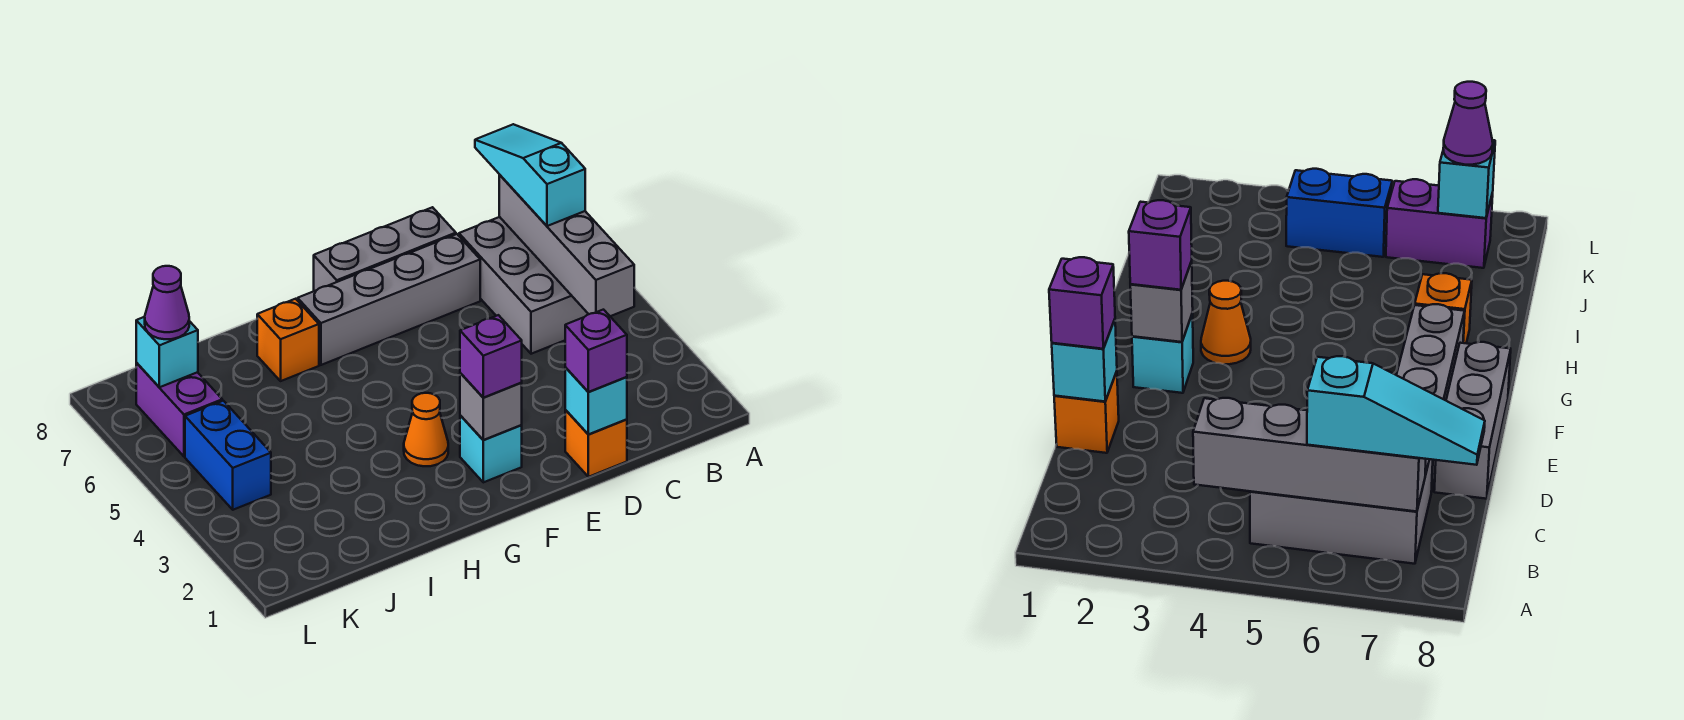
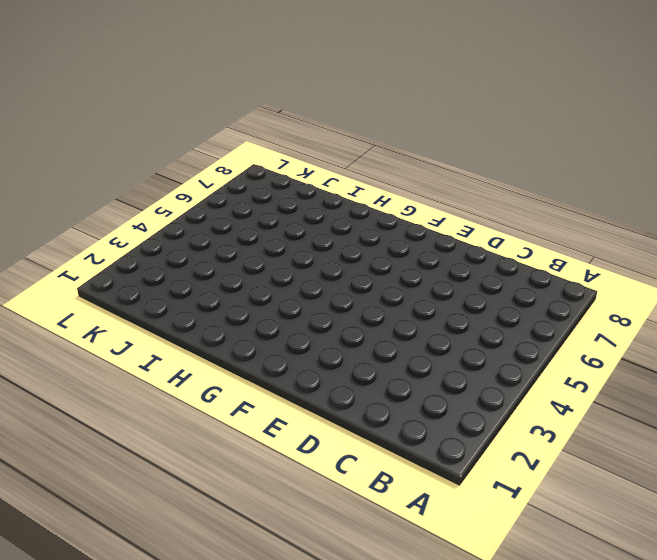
none -> grey 2x3 brick [459,217,588,354]
none -> orange 1x1 brick [565,410,627,477]
none -> grey 1x4 brick [298,234,480,365]

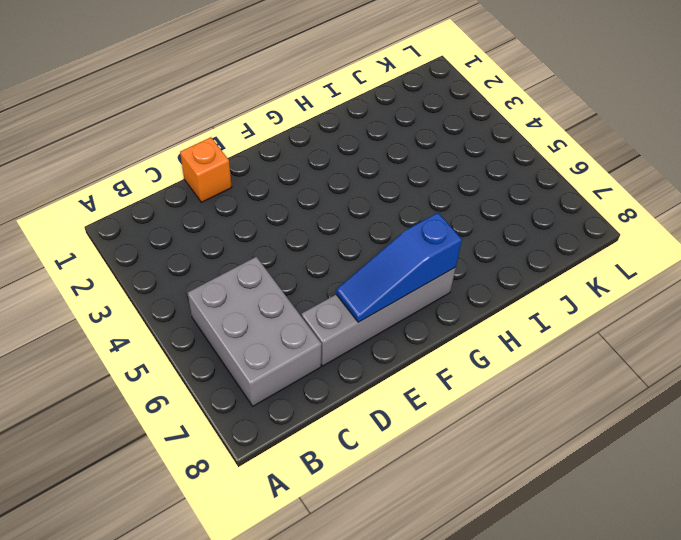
blue 1x3 slope [336,213,462,322] -> none
none -> grey 1x3 brick [314,207,456,291]
none -> cyan 1x1 brick [460,416,522,482]
none -> orange 1x1 cone [404,393,448,466]

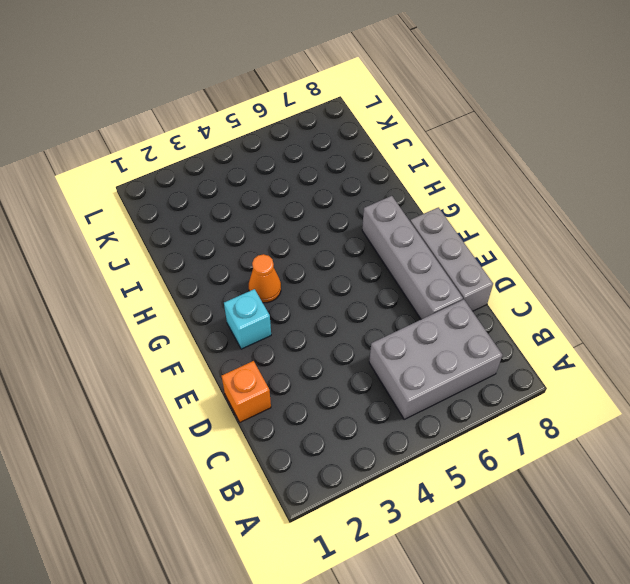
none -> orange 1x1 brick [257,299,319,381]
none -> blue 1x2 brick [185,401,271,510]
none -> purple 1x2 brick [136,363,222,456]

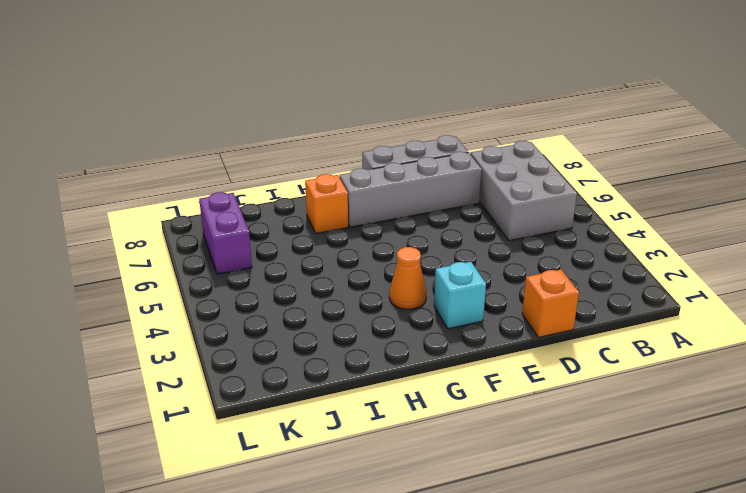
none -> blue 1x2 brick [185,401,271,510]
none -> grey 1x4 brick [499,175,634,316]
none -> cyan 1x1 brick [565,367,627,434]

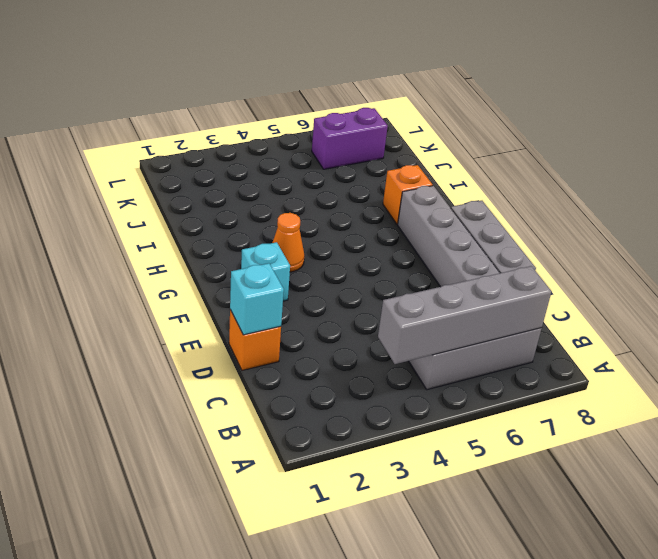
none -> blue 1x2 brick [185,401,271,510]
none -> grey 1x1 brick [460,373,522,440]
none -> cyan 1x1 brick [136,317,198,387]

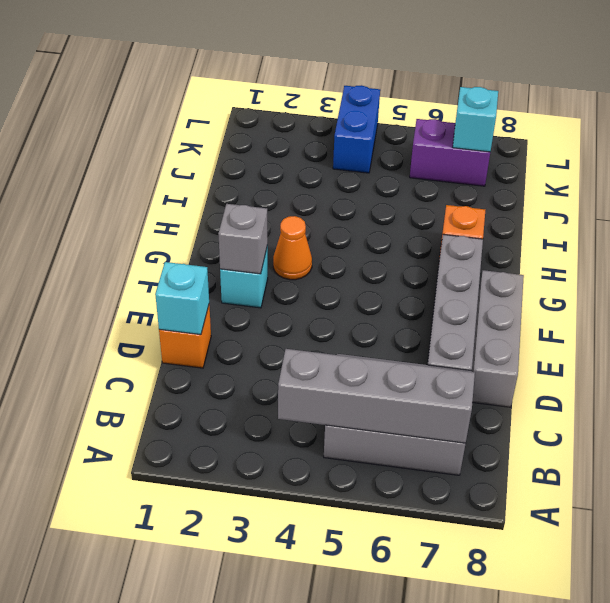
blue 1x2 brick [333,85,380,173] -> blue 1x2 brick turned to [185,401,271,510]
none -> cyan 1x3 slope [475,124,585,226]
none -> purple 1x1 brick [565,310,627,392]
none -> purple 1x1 brick [460,315,522,398]

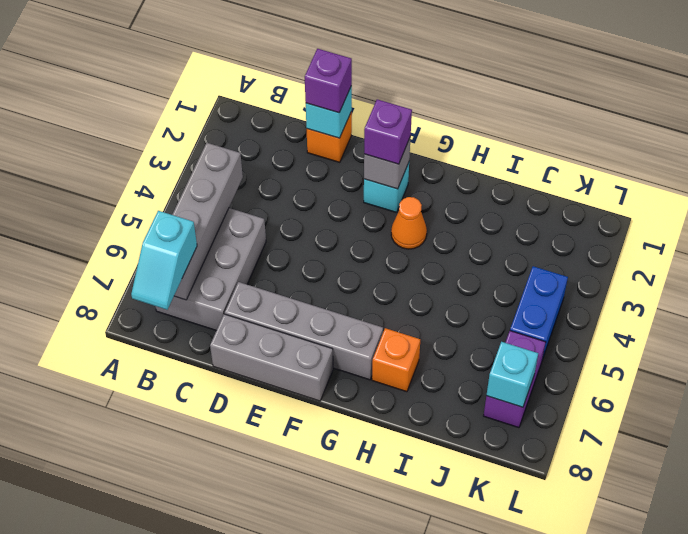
cyan 1x2 slope [131,211,197,310] -> cyan 1x3 slope [475,124,585,226]
none -> purple 1x1 cone [145,266,189,339]

